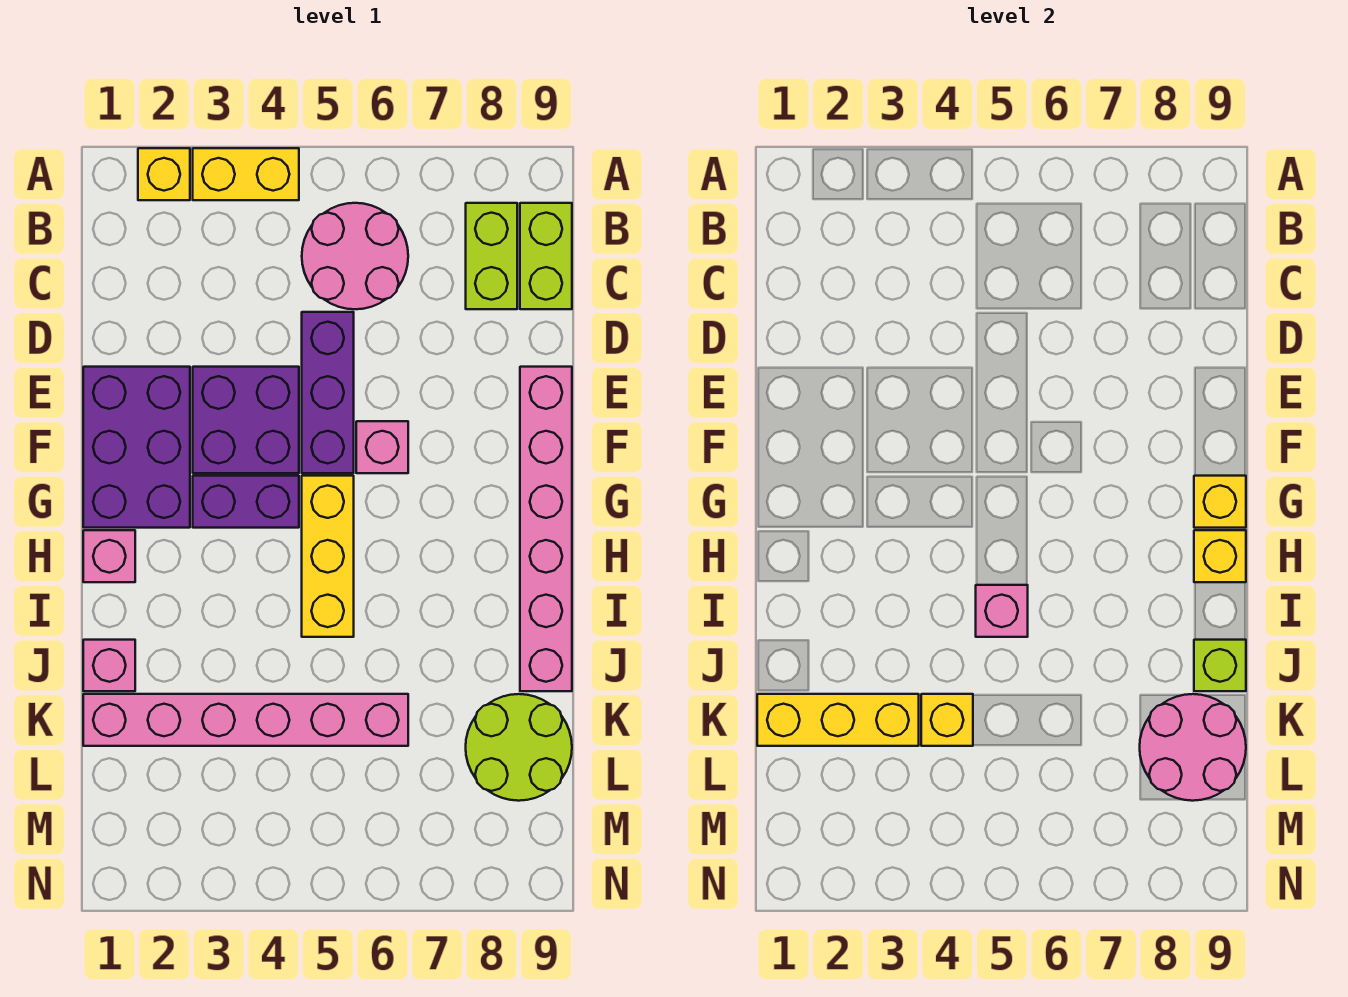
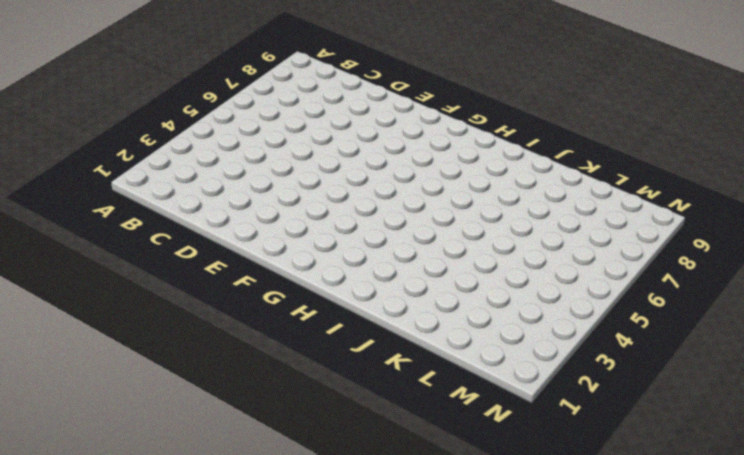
none -> yellow 1x1 brick [138,148,190,200]
none -> yellow 1x2 brick [193,148,299,200]
none -> pink 2x2 round brick [302,203,408,309]

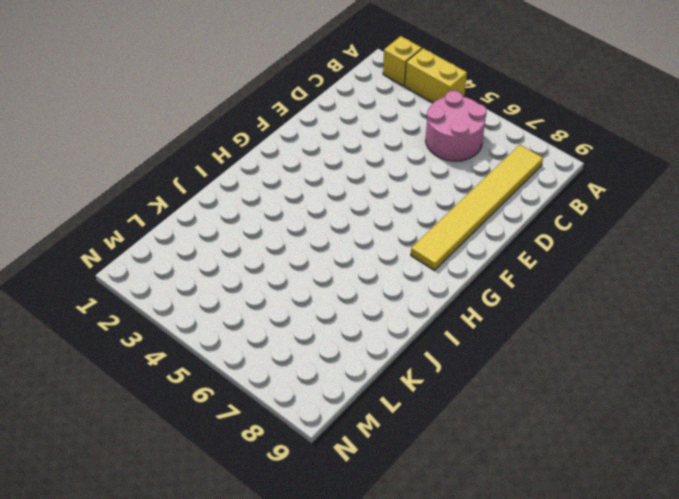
yellow 1x6 tile [411,145,543,271] -> lime 1x2 brick [466,203,517,309]
none -> lime 1x2 brick [520,203,572,309]
none -> purple 1x3 brick [302,312,354,473]
none -> purple 2x3 brick [83,367,190,528]

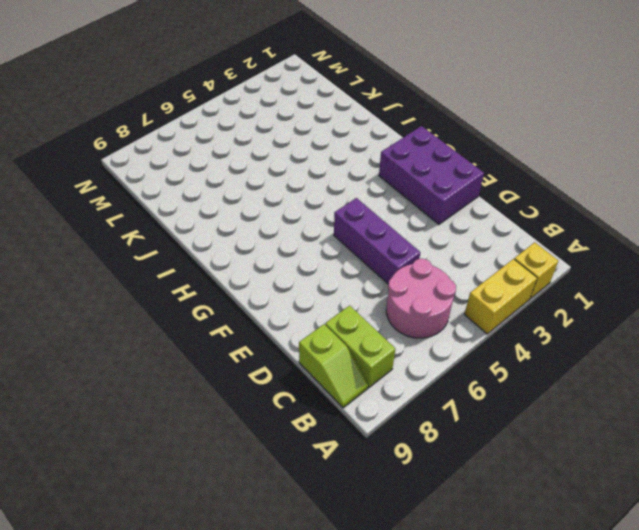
lime 1x2 slope [299,324,368,408] -> lime 1x2 brick [520,203,572,309]
none -> purple 2x2 brick [193,367,299,473]
none -> pink 1x6 brick [520,367,572,691]
none -> pink 1x1 brick [356,421,408,473]

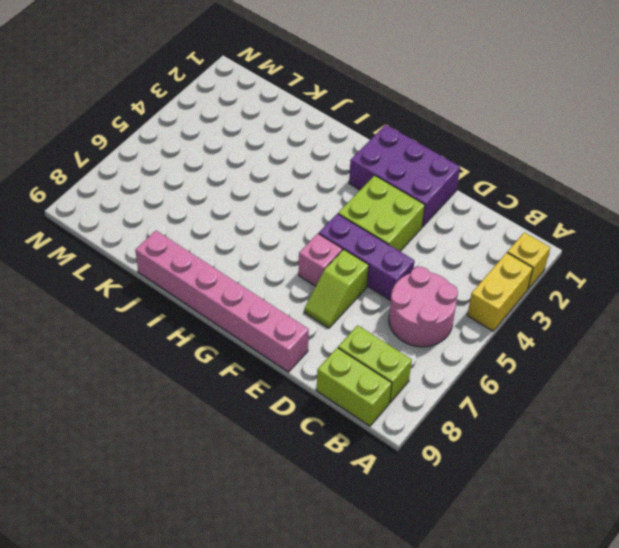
lime 2x2 brick [338,175,425,251] -> purple 2x2 brick [193,367,299,473]
lime 1x2 slope [304,250,369,328] -> none
none -> purple 1x2 brick [193,476,299,528]
none -> yellow 1x3 brick [302,476,354,637]
none -> pink 1x1 brick [83,530,135,582]

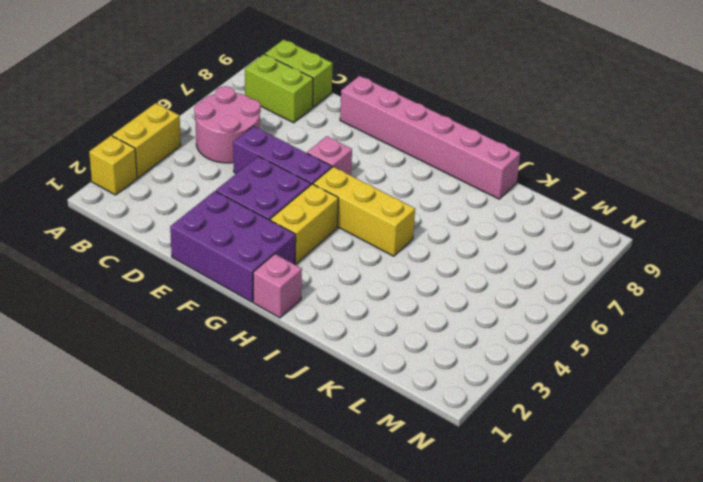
yellow 1x2 brick [270,184,338,264] -> purple 1x2 brick [193,476,299,528]
none -> pink 1x1 brick [83,640,135,691]
none -> pink 1x6 brick [83,694,408,746]
none -> lime 2x2 round brick [466,694,572,801]

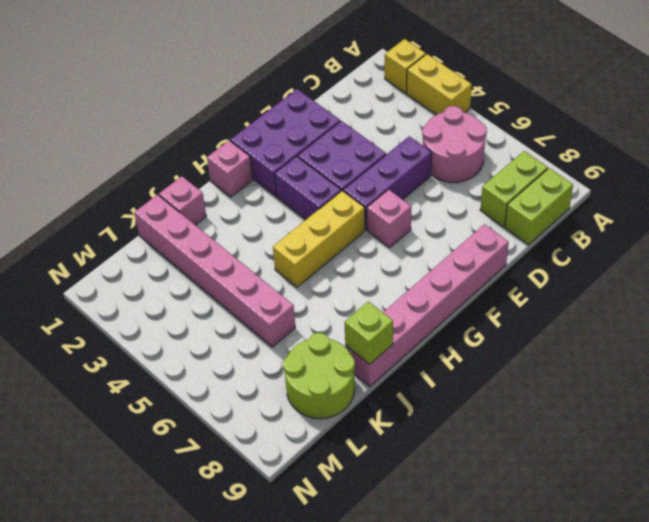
none -> yellow 1x1 brick [1194,476,1246,528]
none -> yellow 1x1 brick [1194,530,1246,582]
none -> pink 1x1 brick [976,585,1028,637]

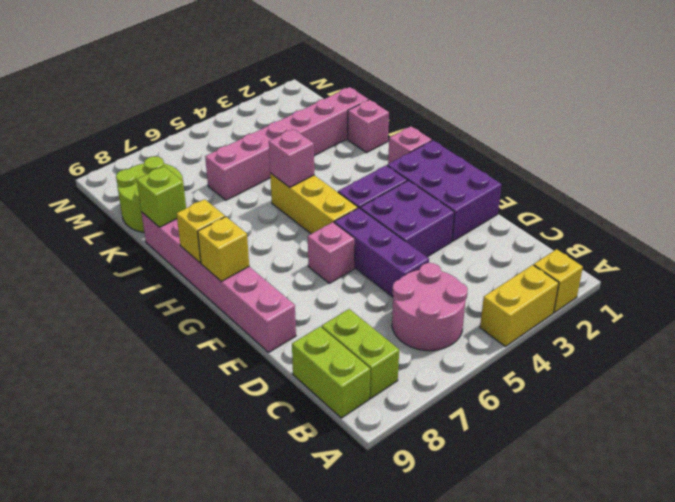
none -> yellow 1x3 brick [757,694,919,746]
none -> yellow 1x1 brick [921,694,973,746]
none -> pink 2x2 round brick [1140,694,1246,801]

